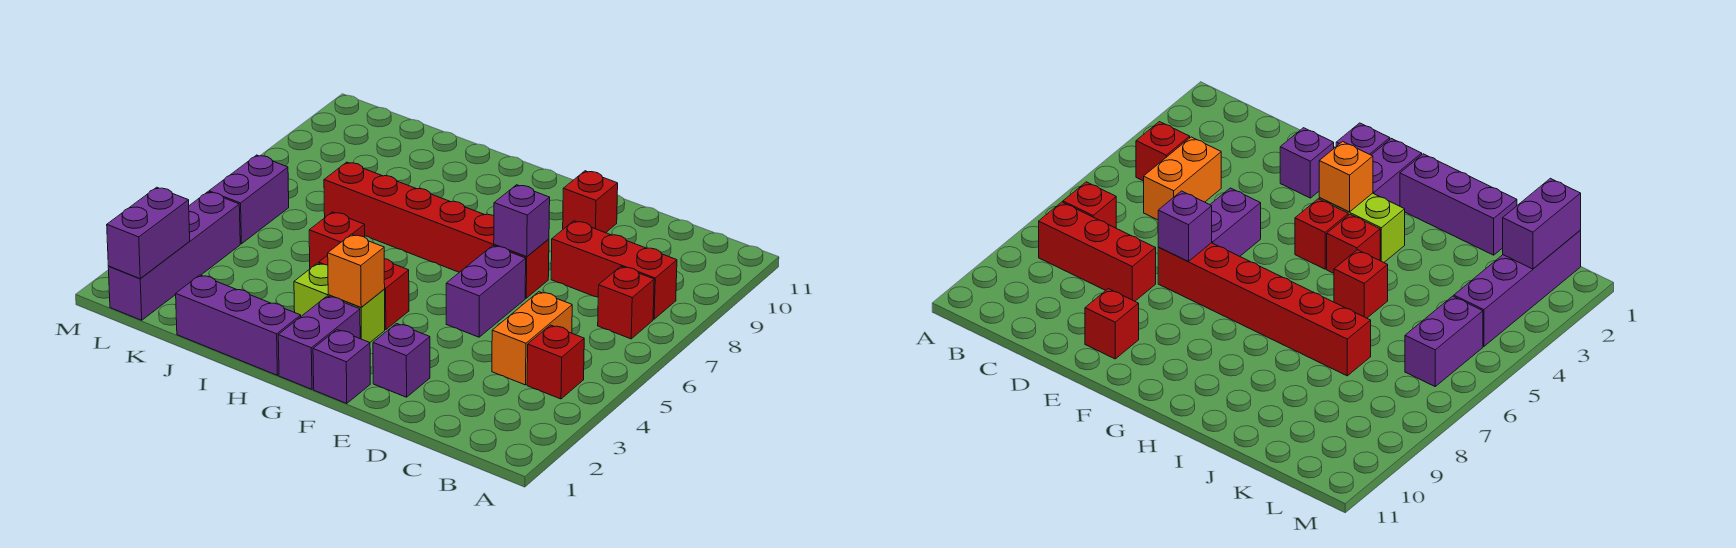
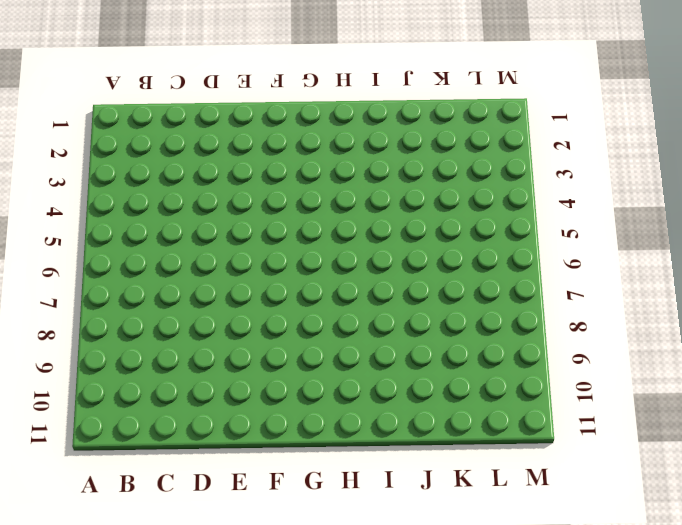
none -> red 1x1 brick [527,325,584,399]
none -> red 1x1 brick [598,266,654,339]
none -> red 1x3 brick [551,221,677,319]

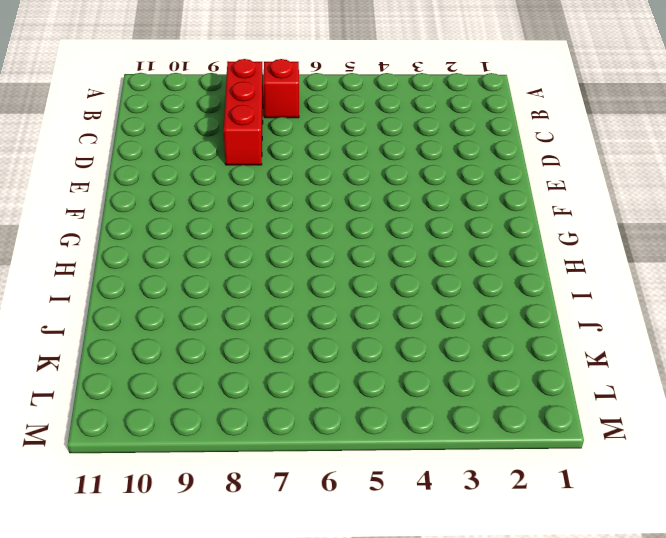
none -> red 1x1 brick [527,325,584,399]
none -> orange 1x2 brick [492,292,572,385]
none -> purple 1x1 brick [373,324,430,397]

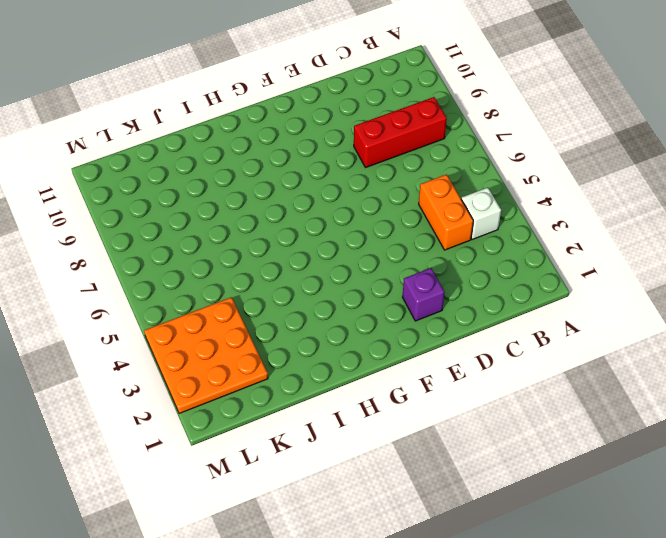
white 1x1 brick [461,188,501,240] -> red 1x1 brick [527,325,584,399]
orange 3x3 plate [144,297,268,414] -> purple 1x4 brick [108,192,240,320]
none -> red 1x1 brick [598,266,654,339]
none -> purple 1x2 brick [446,246,526,337]
none -> red 1x6 brick [324,162,549,298]

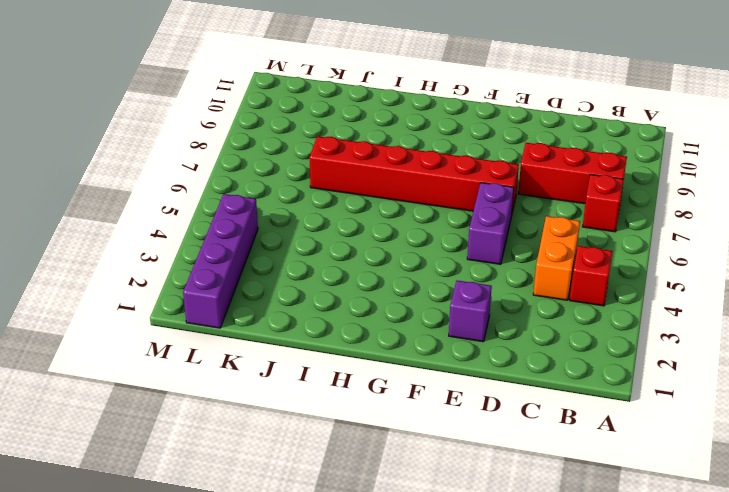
none -> red 1x1 brick [563,171,618,233]
none -> purple 1x1 brick [313,330,370,403]
none -> purple 1x2 brick [278,296,360,389]

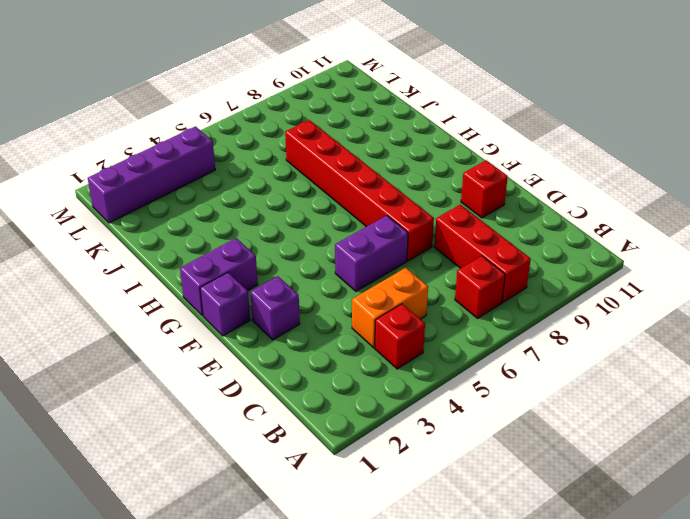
none -> lime 1x2 brick [294,263,385,342]
none -> red 1x1 brick [384,259,409,330]
none -> purple 1x3 brick [176,275,301,375]

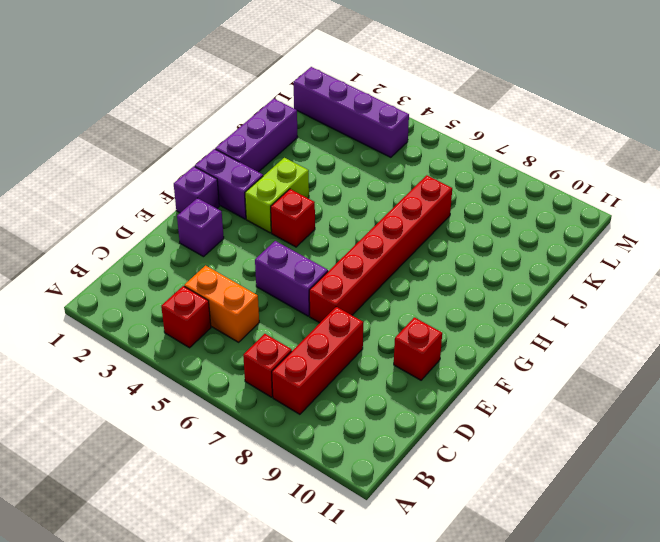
none -> red 1x1 brick [1327,214,1380,273]
none -> red 1x1 brick [309,212,365,269]
none -> purple 1x2 brick [209,155,289,244]

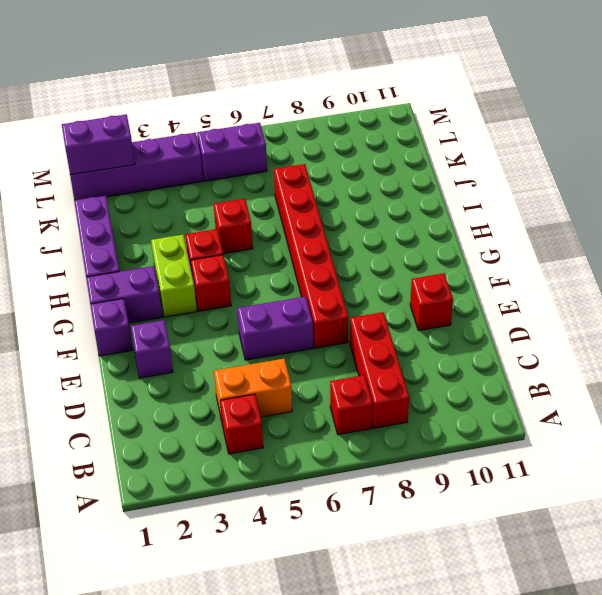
none -> purple 1x1 brick [494,185,550,257]
none -> orange 1x1 brick [328,234,385,307]

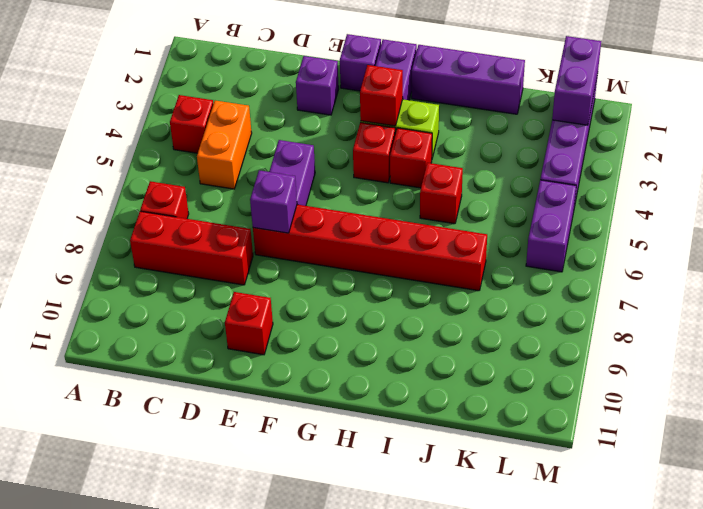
red 1x1 brick [360,65,403,126] -> orange 1x1 brick [328,234,385,307]

